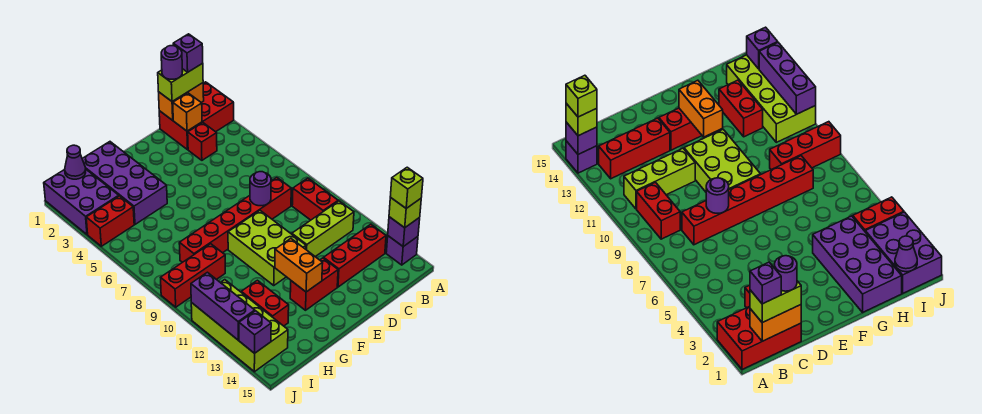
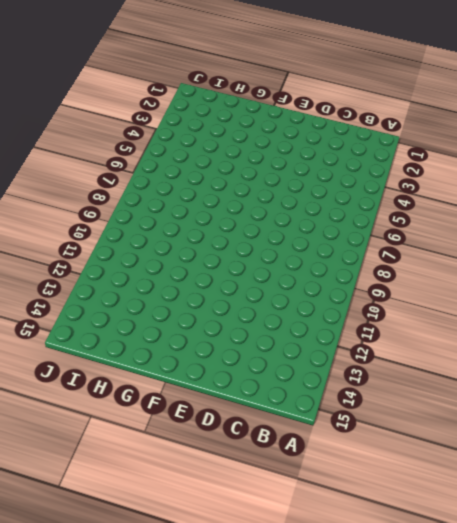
none -> red 2x3 brick [159,82,234,150]
none -> purple 1x1 brick [386,236,418,265]
none -> red 1x2 brick [292,178,338,220]

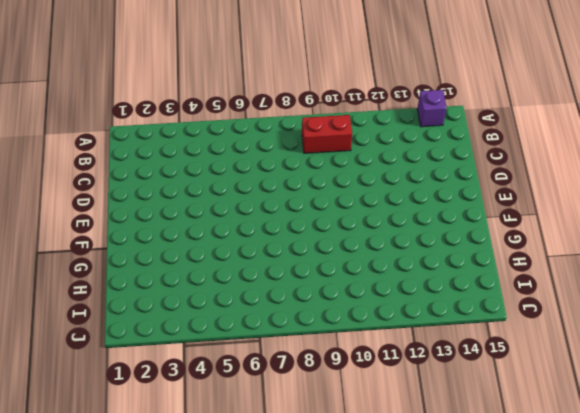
none -> red 2x3 brick [159,82,234,150]
none -> lime 1x3 brick [292,201,354,257]
none -> red 1x3 brick [324,224,386,287]

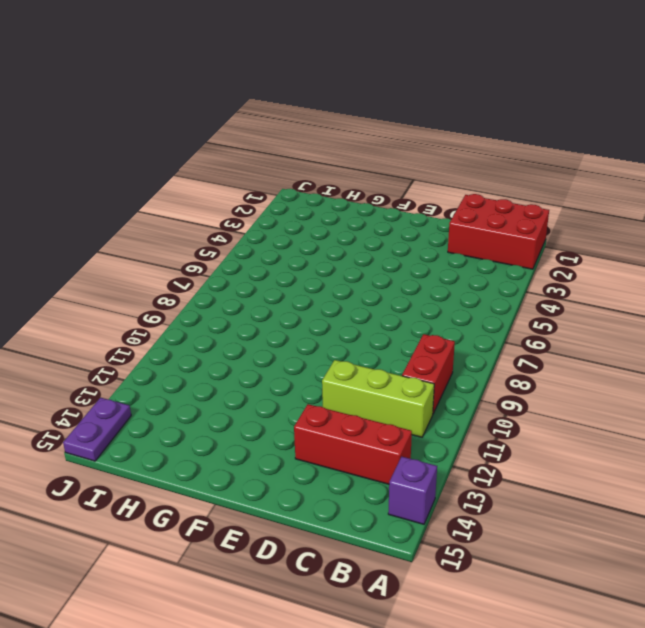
purple 1x2 plate [63,398,131,461] -> lime 2x4 brick [191,280,288,372]
none -> red 1x1 brick [188,123,217,160]
none -> red 1x6 brick [179,178,291,262]
none -> lime 2x3 brick [228,211,306,285]

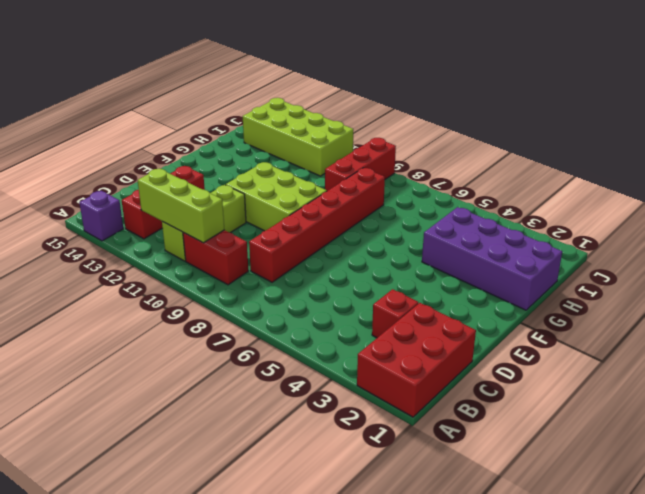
lime 1x3 brick [138,169,224,243] -> none
none -> red 1x2 brick [290,258,338,310]
none -> red 1x2 brick [241,280,289,326]
none -> purple 2x3 brick [44,170,119,235]

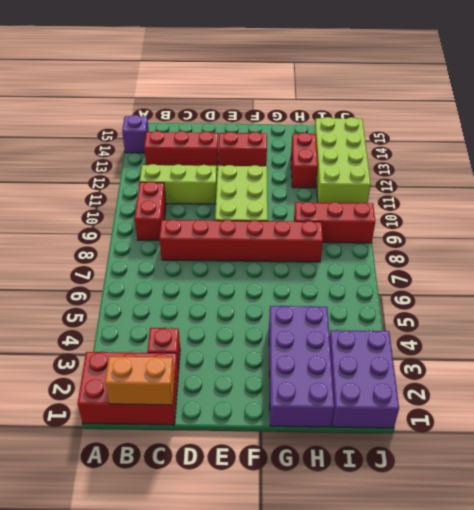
none -> red 1x2 brick [86,196,134,246]
none -> purple 1x1 brick [388,217,420,247]
none -> orange 1x1 brick [173,93,202,131]

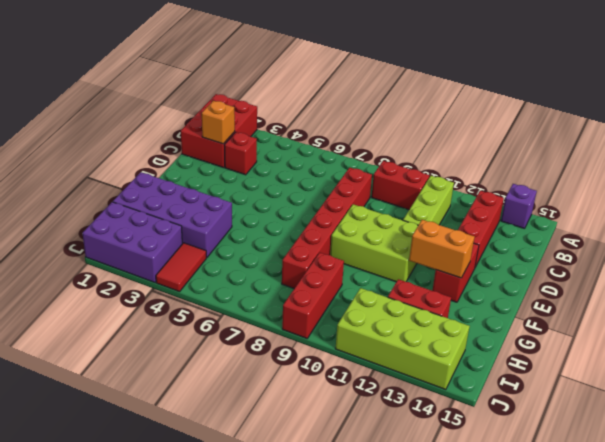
red 1x2 tile [156,243,206,292] -> red 1x2 brick [86,196,134,246]
none -> purple 1x1 brick [388,217,420,247]
none -> orange 1x2 brick [159,83,204,120]
none -> purple 1x1 round brick [250,172,271,206]

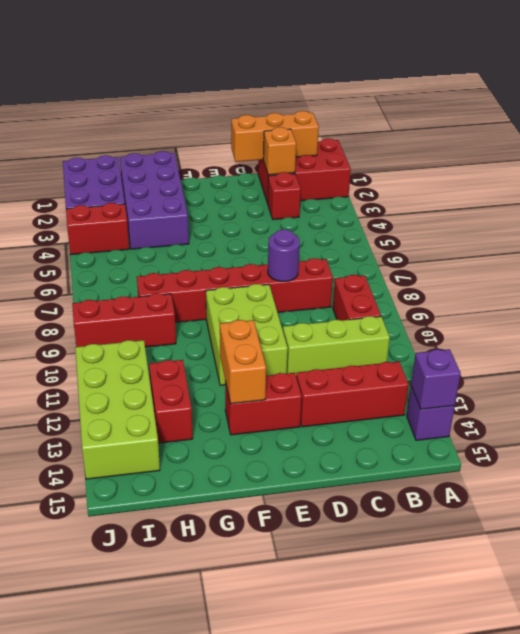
orange 1x3 brick [231,111,319,162] -> orange 1x2 brick [159,83,204,120]
none -> purple 1x1 cone [65,145,86,179]
none -> purple 1x3 brick [191,272,255,340]
none -> purple 1x1 brick [239,311,271,353]

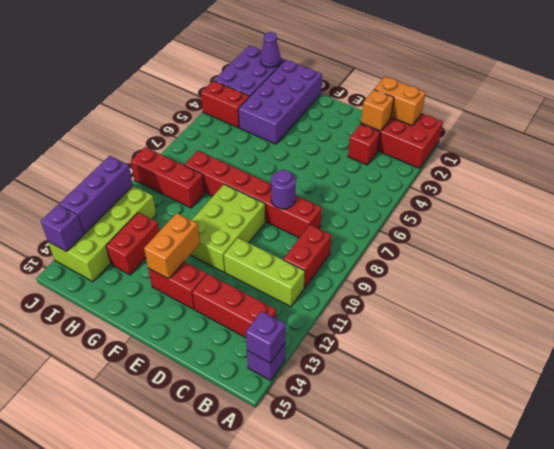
none -> lime 1x1 brick [389,197,421,228]
none -> lime 1x2 brick [158,63,203,101]
none -> lime 1x1 brick [390,167,423,208]

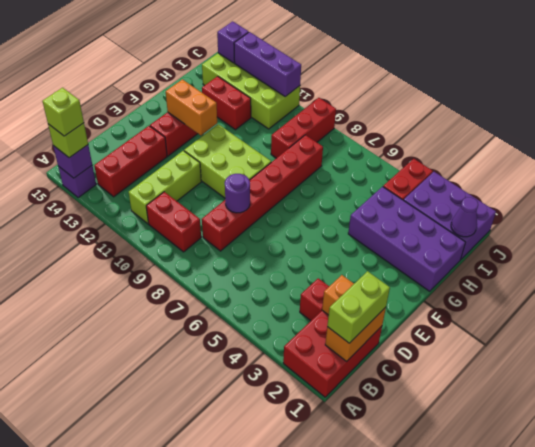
none -> purple 1x1 brick [173,34,203,72]
none -> purple 1x1 round brick [161,46,182,79]

